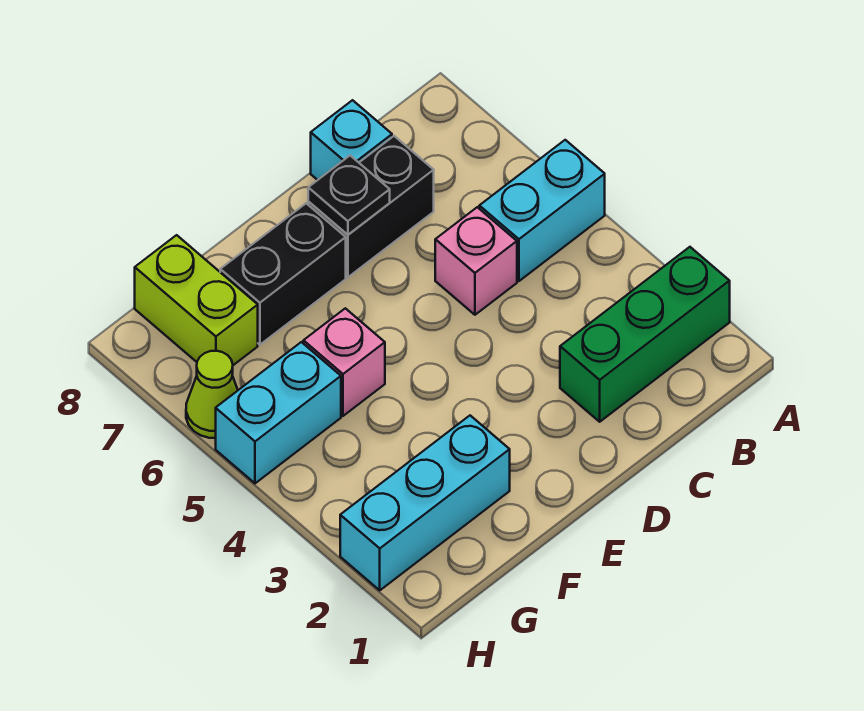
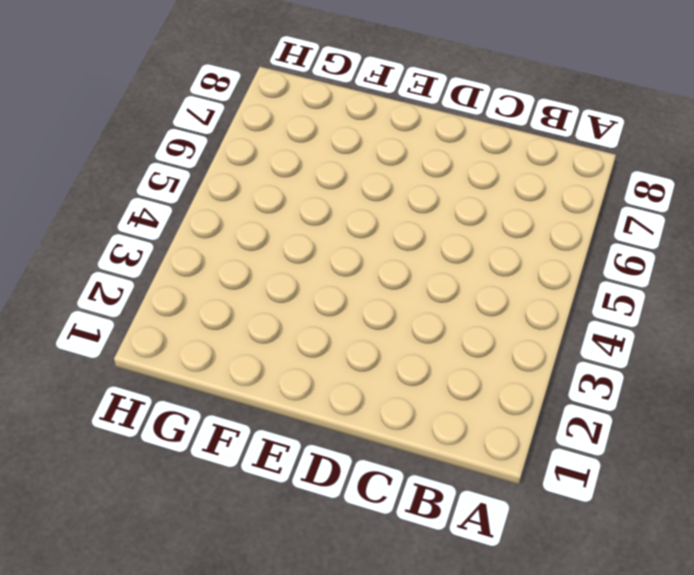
none -> green 1x3 brick [560,247,730,422]
none -> cyan 1x2 brick [479,140,605,281]
none -> pink 1x1 brick [435,207,517,315]

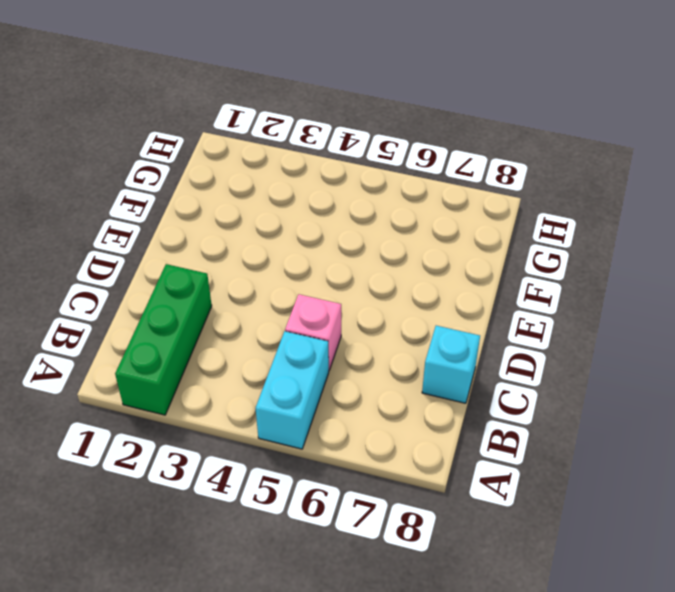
none -> black 1x2 brick [308,136,434,277]
none -> black 1x2 brick [220,203,346,345]
none -> cyan 1x3 brick [340,416,510,590]

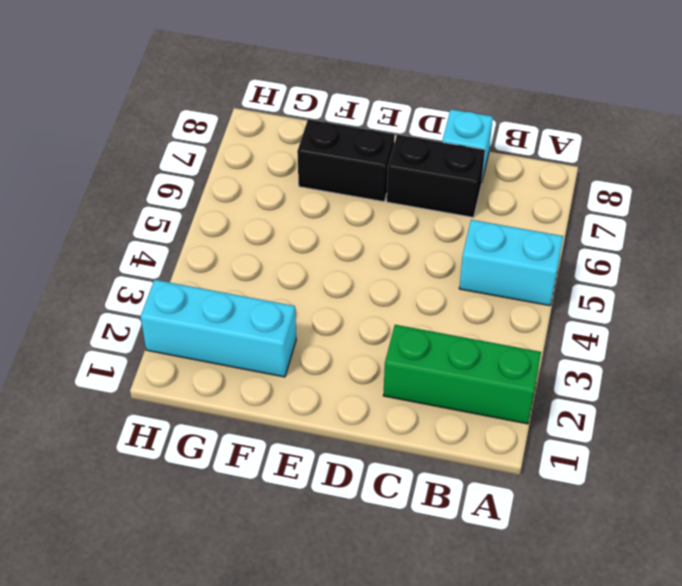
none -> pink 1x1 brick [435,207,517,315]
none -> pink 1x1 brick [303,308,385,416]
none -> cyan 1x2 brick [216,342,341,483]

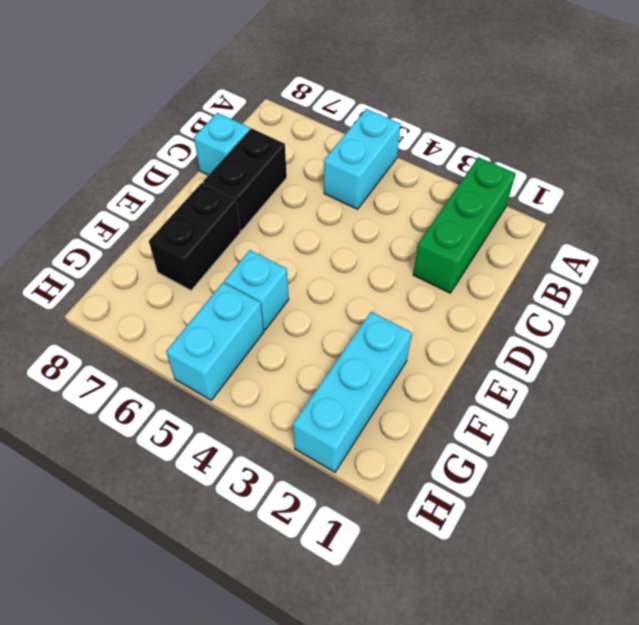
cyan 1x1 brick [224,250,289,330] -> pink 1x1 brick [303,308,385,416]
none -> pink 1x1 brick [435,207,517,315]
none -> lime 1x2 brick [135,235,258,365]
none -> lime 1x1 cone [186,351,238,438]

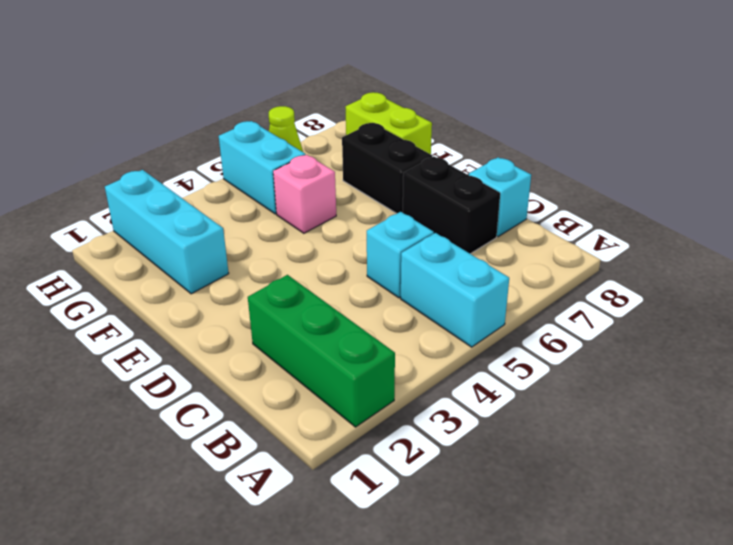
cyan 1x1 brick [367,212,434,298] -> pink 1x1 brick [435,207,517,315]
lime 1x2 brick [345,92,432,154] -> lime 1x2 brick turned to [135,235,258,365]
none -> black 1x1 plate [308,156,390,235]

